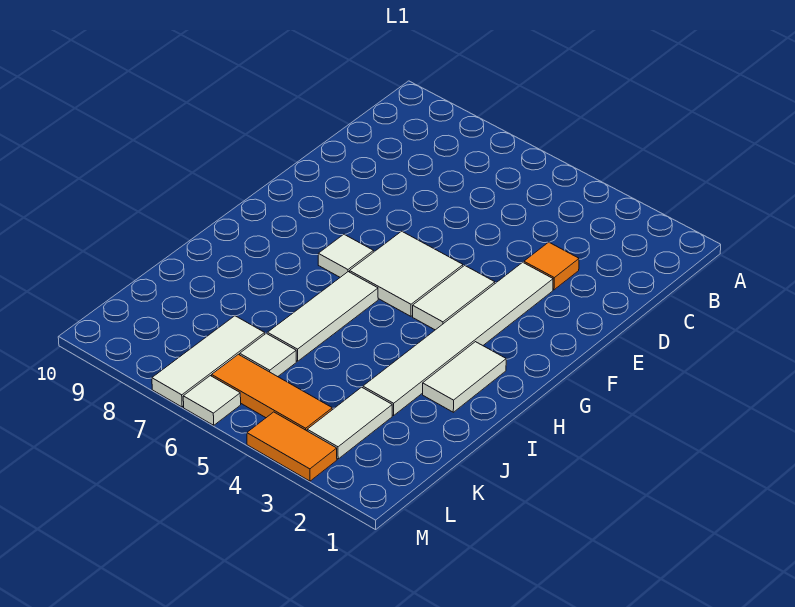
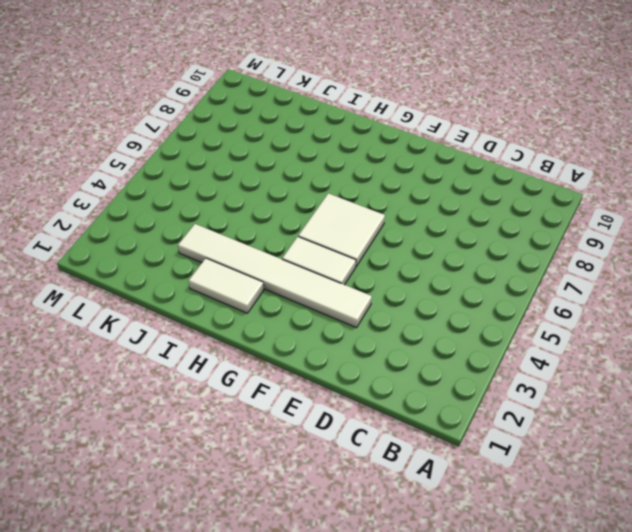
none -> orange 1x1 tile [524,242,579,290]
none -> white 1x1 tile [318,234,374,277]
none -> white 1x3 tile [268,272,378,361]

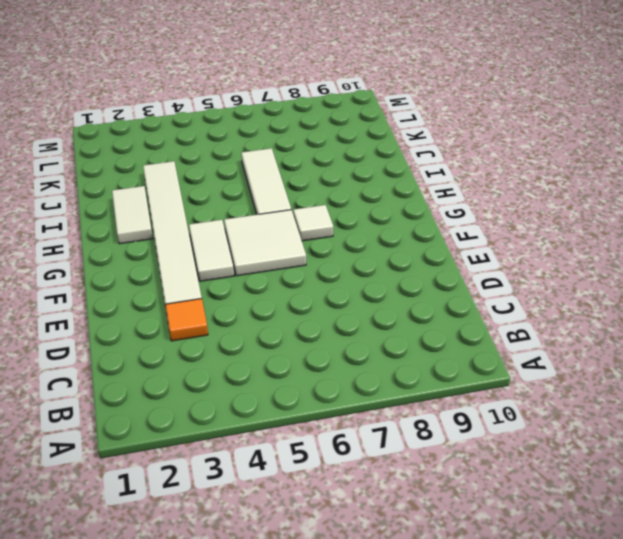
none -> white 1x2 tile [307,387,392,459]
none -> white 1x1 tile [240,333,296,377]
none -> white 1x3 tile [152,316,265,407]

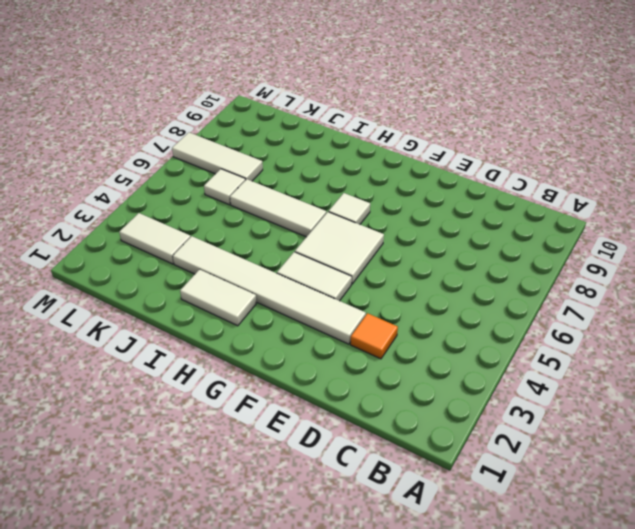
none -> orange 1x3 tile [212,354,332,431]
none -> orange 1x2 tile [247,412,337,481]
none -> white 1x1 tile [183,376,241,425]

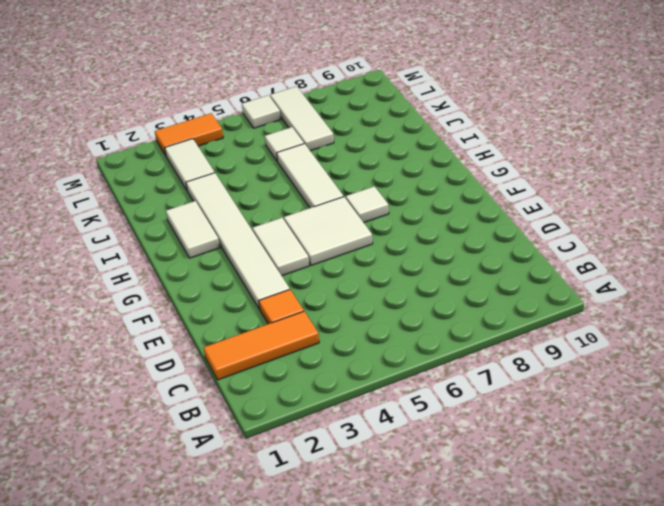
orange 1x3 tile [203,311,319,380] -> orange 1x3 tile moved to [212,354,332,431]

